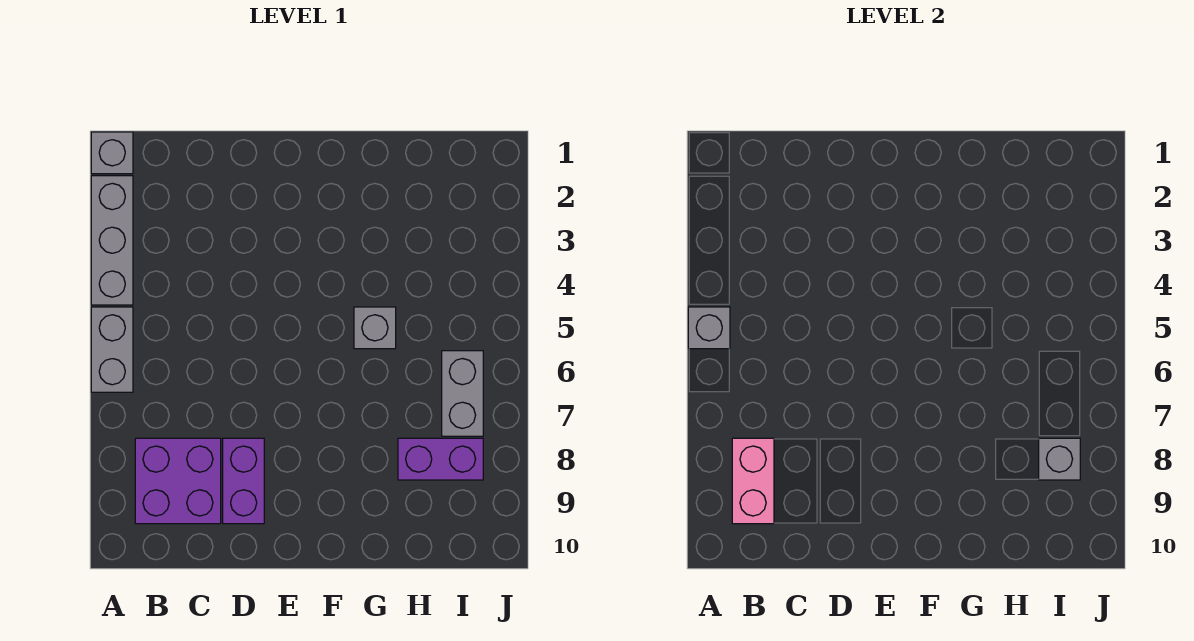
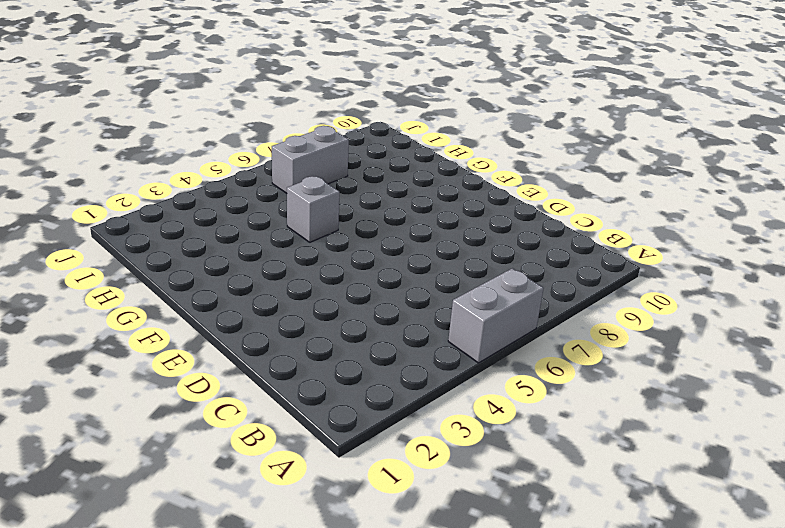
none -> grey 1x1 brick [91,132,133,174]
none -> grey 1x3 brick [91,176,133,305]

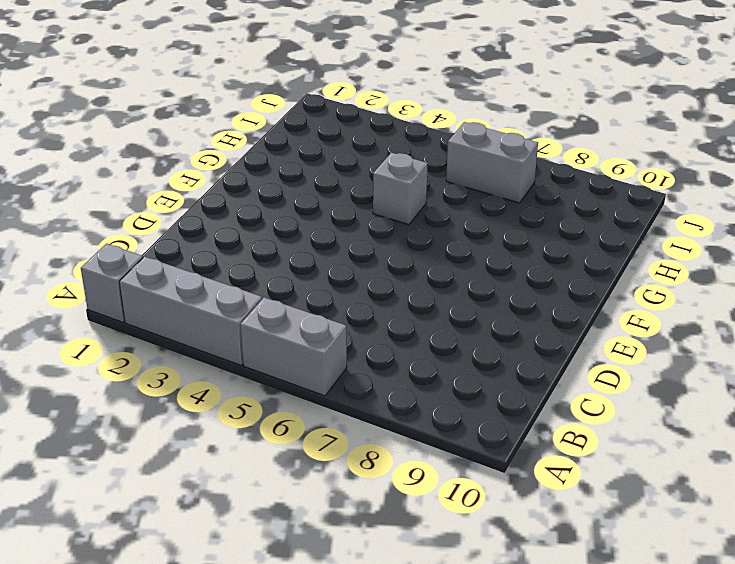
none -> purple 2x2 brick [135,438,221,524]
none -> purple 1x2 brick [223,438,264,524]

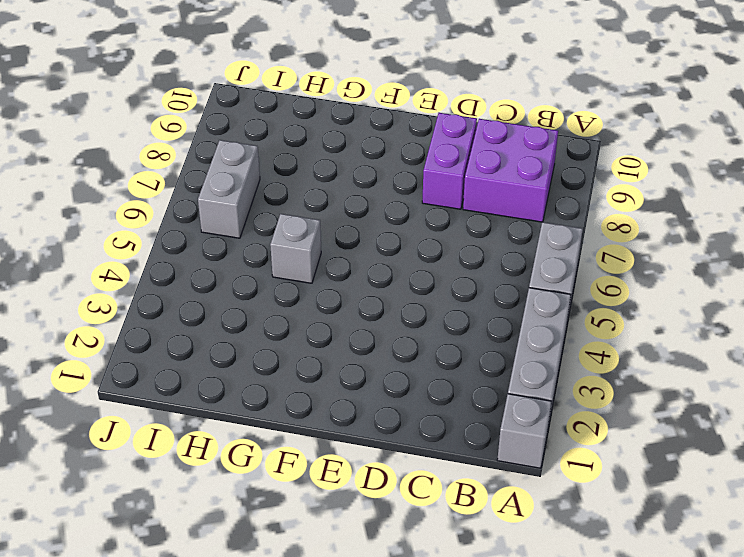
none -> purple 1x2 brick [398,438,483,480]
none -> grey 1x1 brick [688,307,730,349]

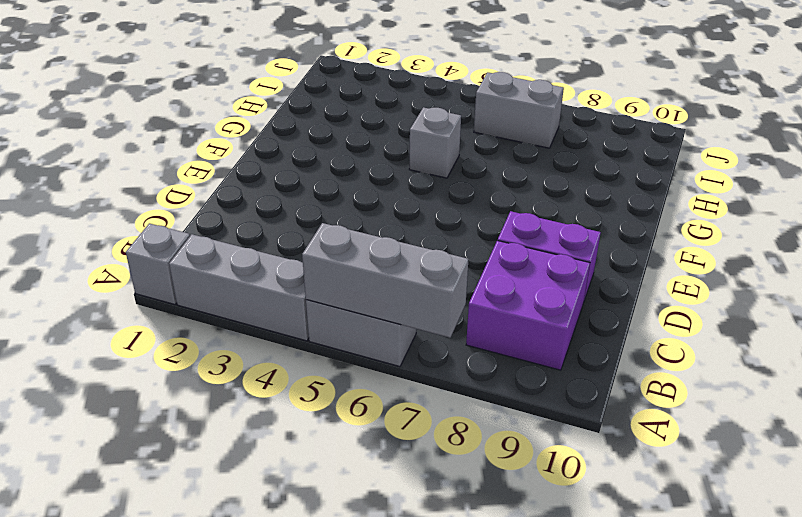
grey 1x3 brick [302,223,468,338] -> grey 1x1 brick [688,307,730,349]
none -> purple 1x2 brick [398,438,483,480]
none -> pink 1x2 brick [732,438,774,524]

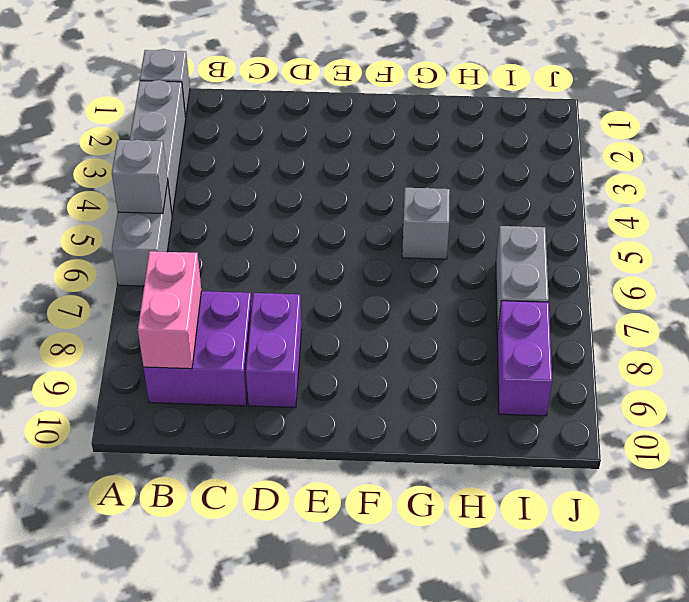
purple 1x2 brick [497,301,552,416] -> purple 1x2 brick turned to [398,438,483,480]
none -> grey 1x1 brick [1039,438,1080,480]

